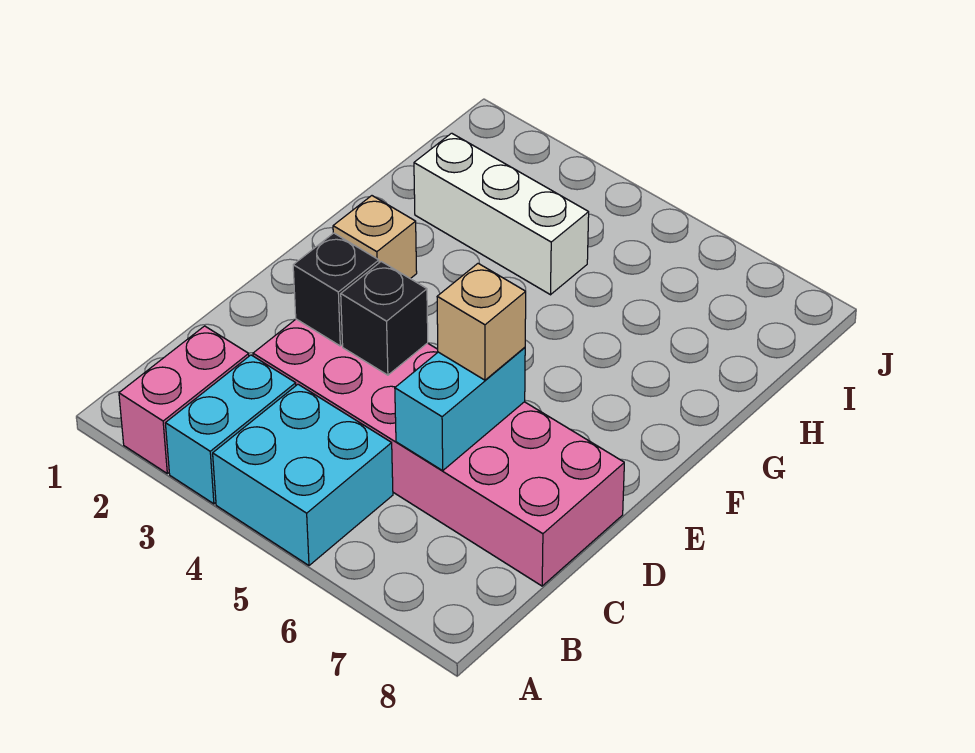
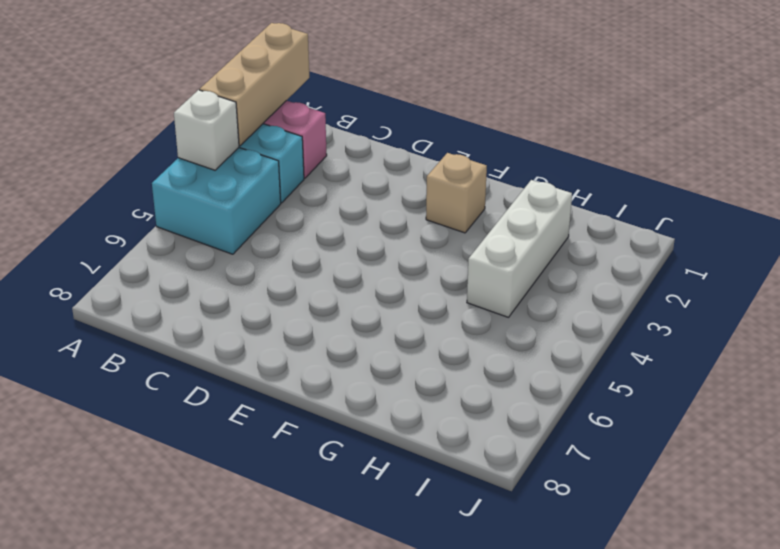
tan 1x3 brick [200,23,309,146] -> none
white 1x1 brick [174,90,239,170] -> none
none -> pink 2x6 brick [253,319,624,586]
none -> cyan 1x2 brick [395,347,525,470]

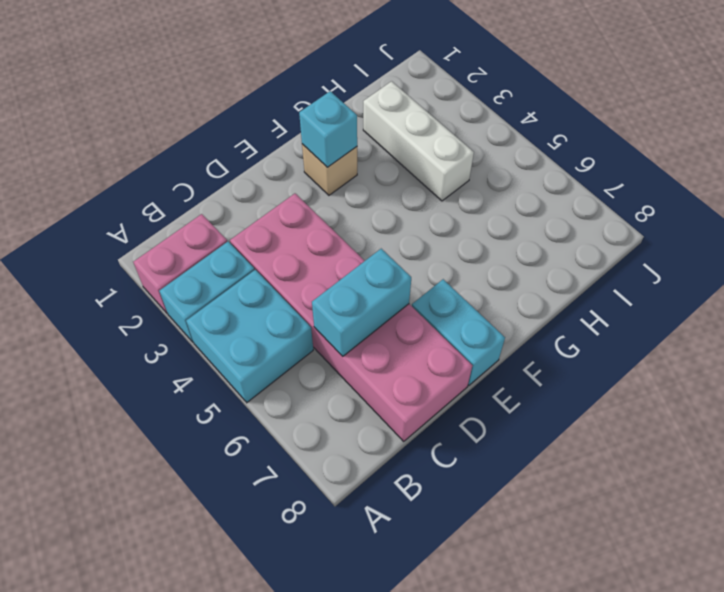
cyan 1x2 brick [412,279,505,385] -> none
cyan 1x1 brick [299,91,357,167] -> none
none -> black 1x1 brick [293,233,379,346]
none -> black 1x1 brick [341,262,428,375]

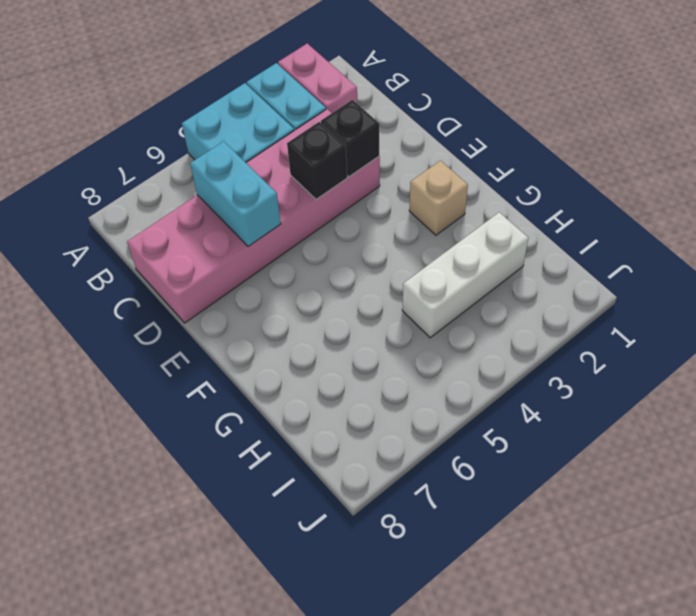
none -> tan 1x1 brick [437,263,526,380]

